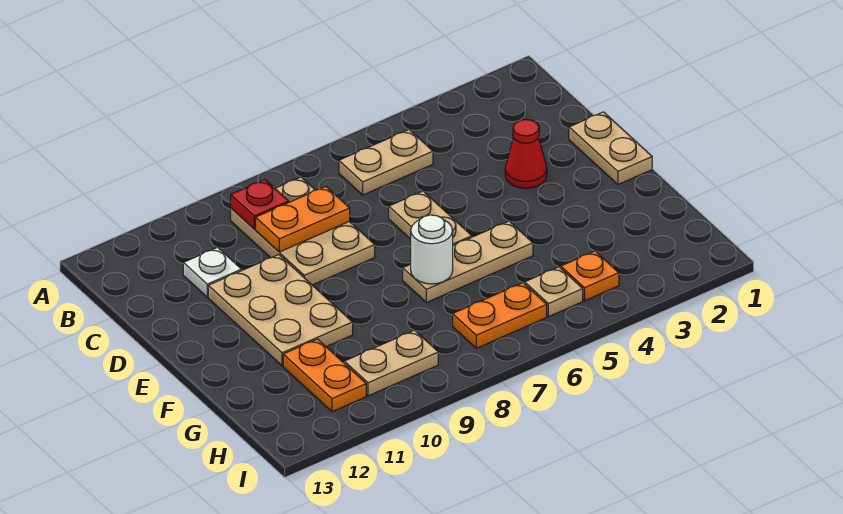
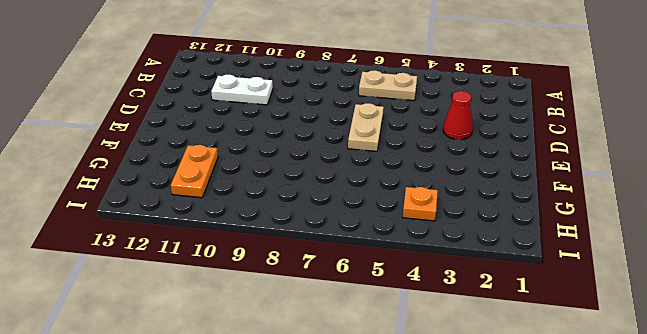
white 1x2 plate [211,74,273,105] -> white 1x1 plate [183,248,242,297]
none -> tan 2x3 plate [231,177,375,285]
none -> tan 1x2 plate [569,112,652,185]
none -> tan 2x3 plate [208,255,353,366]

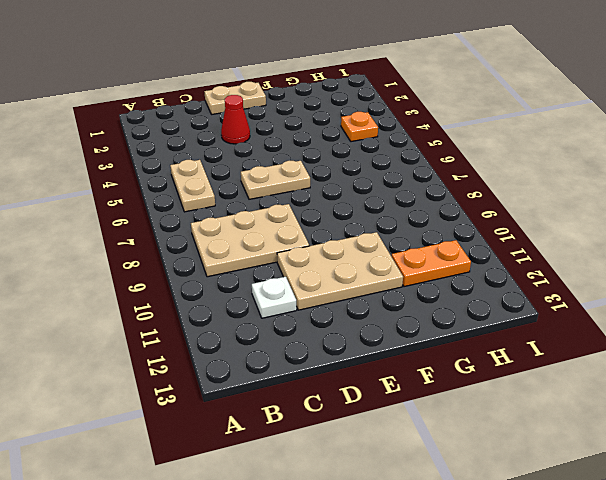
none -> tan 1x3 plate [403,221,533,303]
none -> tan 1x1 plate [525,267,583,317]
none -> orange 1x2 plate [453,283,547,348]

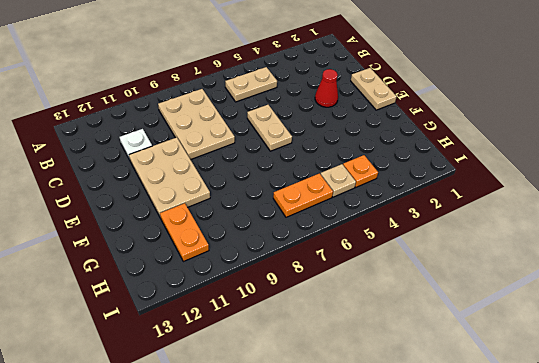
none -> tan 1x3 plate [403,221,533,303]
none -> tan 1x2 plate [344,330,438,396]
none -> red 1x1 plate [231,179,289,229]

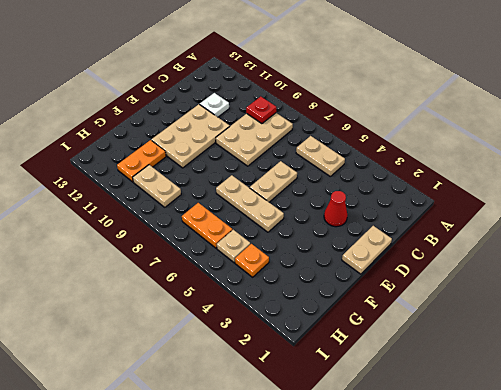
none -> orange 1x2 plate [256,187,350,252]
none -> white 1x1 round brick [411,215,453,284]

